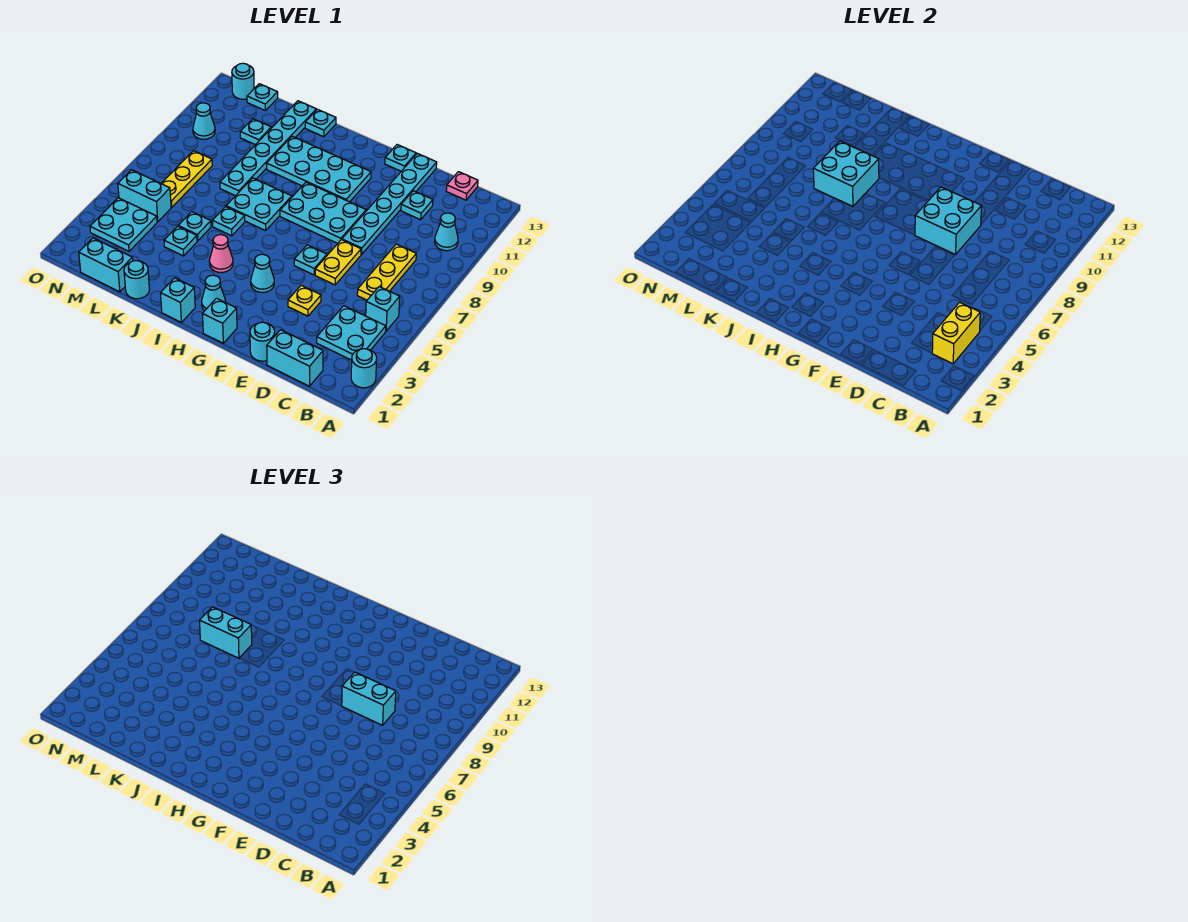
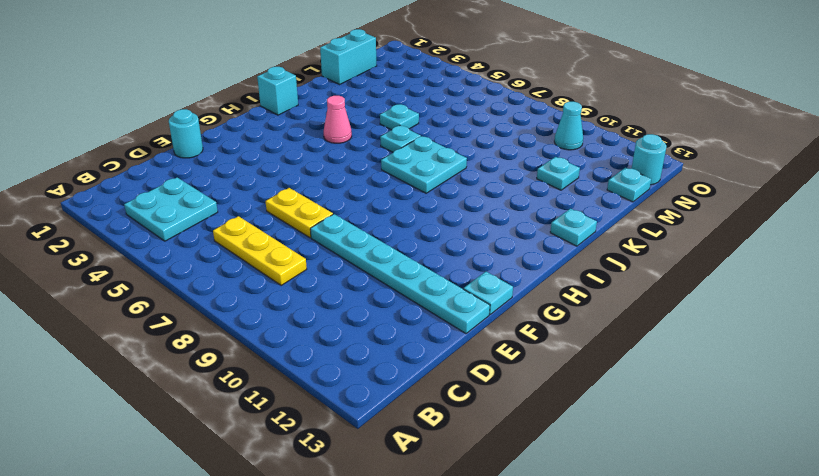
none -> cyan 1x1 round brick [351,349,377,388]
none -> cyan 1x1 brick [366,287,400,331]
none -> cyan 1x1 cone [435,213,458,251]
none -> cyan 1x2 brick [267,330,323,386]

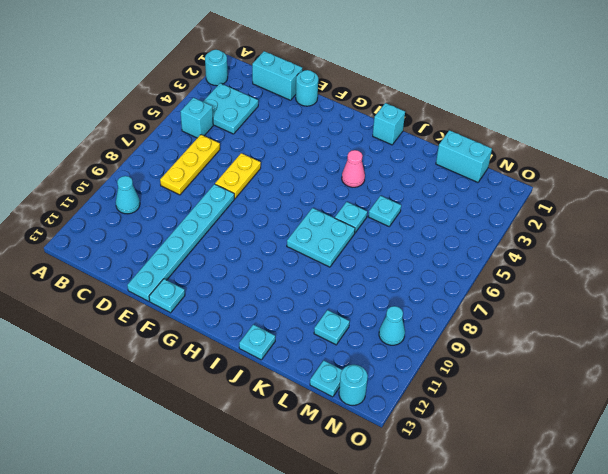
none -> pink 1x1 plate [446,172,478,200]
none -> cyan 1x1 plate [401,191,433,220]
none -> yellow 1x1 plate [288,285,321,316]
none -> cyan 1x1 plate [294,245,327,275]

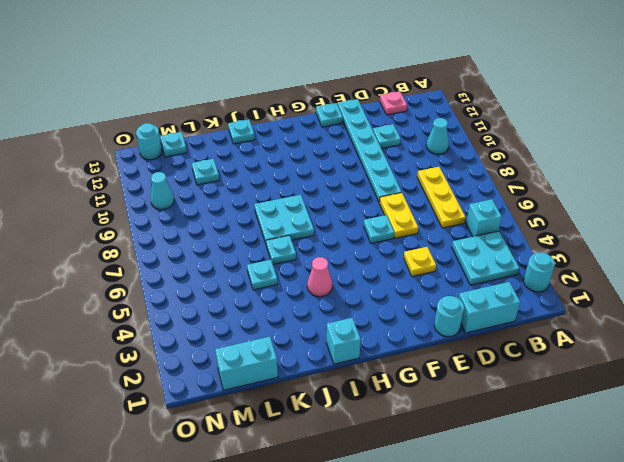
none -> cyan 2x3 plate [280,182,366,243]
none -> cyan 1x1 brick [202,298,237,343]
none -> cyan 1x1 cone [251,254,274,293]
none -> cyan 2x4 plate [266,136,371,202]

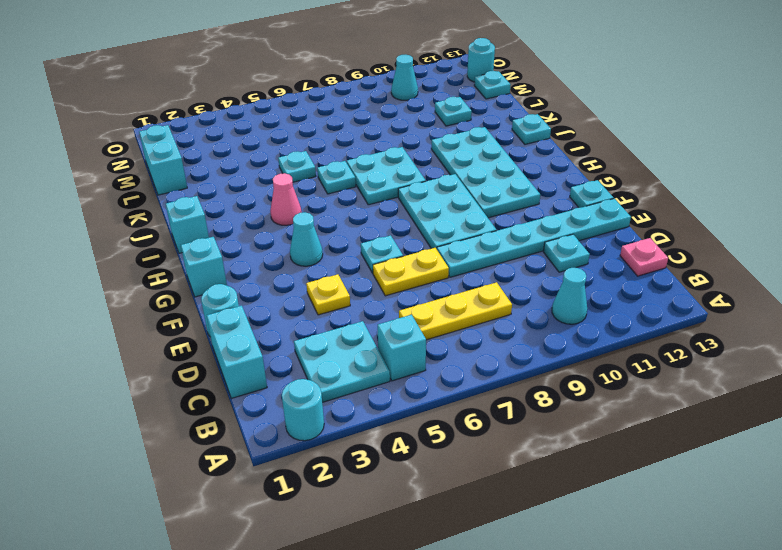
none -> cyan 1x1 cone [202,275,226,311]
none -> cyan 1x1 round brick [124,261,150,299]
none -> cyan 1x1 plate [164,226,197,256]
none -> cyan 1x6 plate [220,101,316,196]

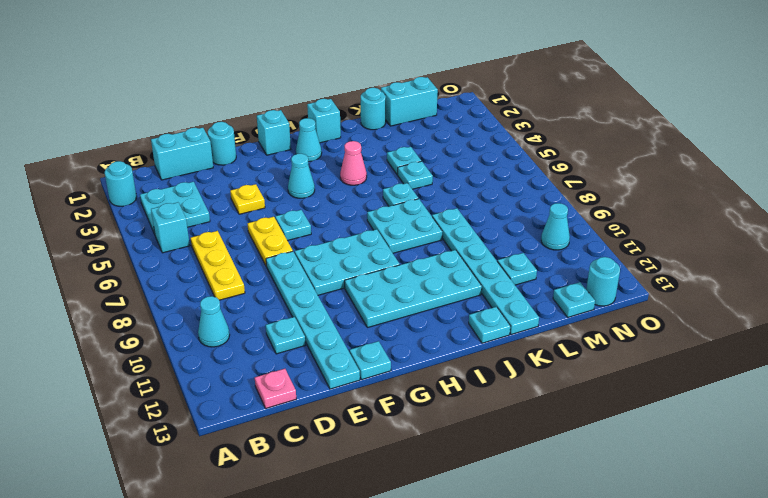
none -> cyan 2x2 plate [90,198,157,251]
none -> cyan 1x2 brick [118,170,171,222]
none -> yellow 1x3 plate [161,151,212,207]
none -> yellow 1x2 brick [932,302,980,364]

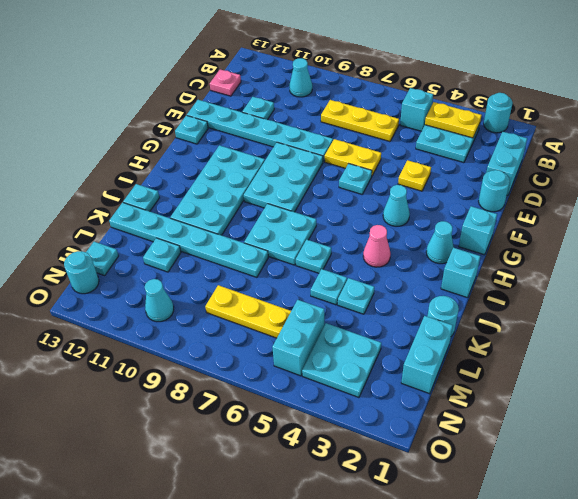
yellow 1x2 plate [425,102,481,138] -> yellow 1x2 brick [932,302,980,364]
none -> cyan 2x2 brick [915,187,982,254]
none -> cyan 2x2 brick [813,141,879,206]
none -> cyan 1x2 brick [342,672,396,725]
none -> cyan 1x2 brick [200,607,252,658]

